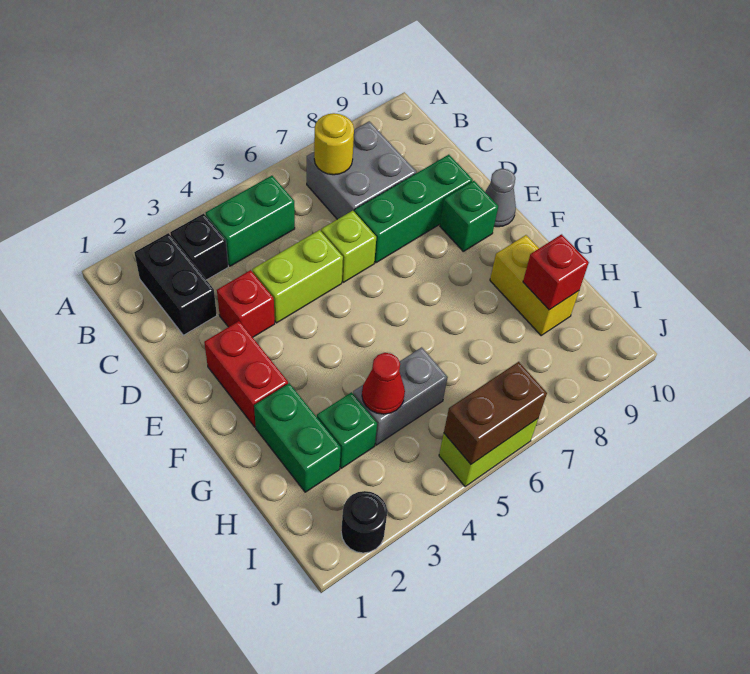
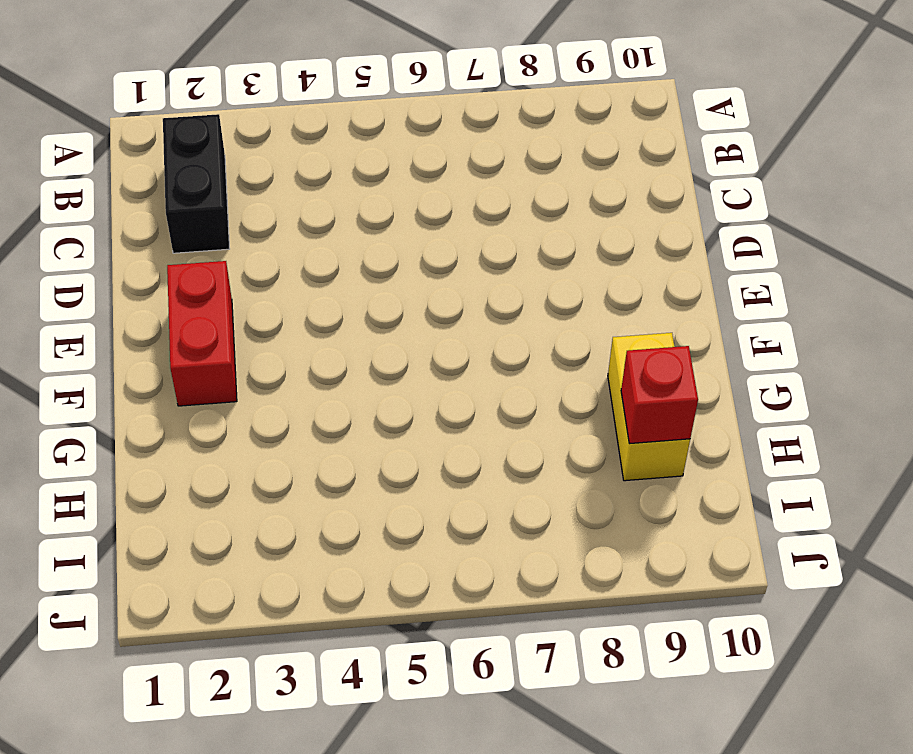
none -> black 1x1 brick [170,214,228,280]
none -> green 1x2 brick [206,176,295,266]
none -> grey 2x2 brick [307,121,416,219]

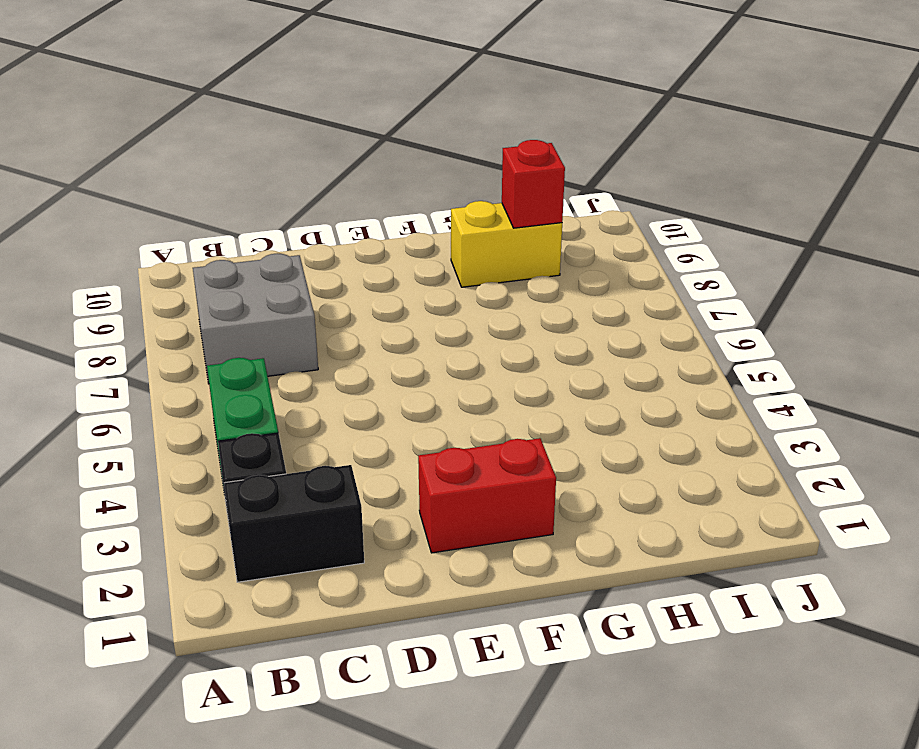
none -> red 1x1 brick [217,270,275,337]
none -> lime 1x2 brick [252,230,343,323]
none -> lime 1x1 brick [321,211,376,282]

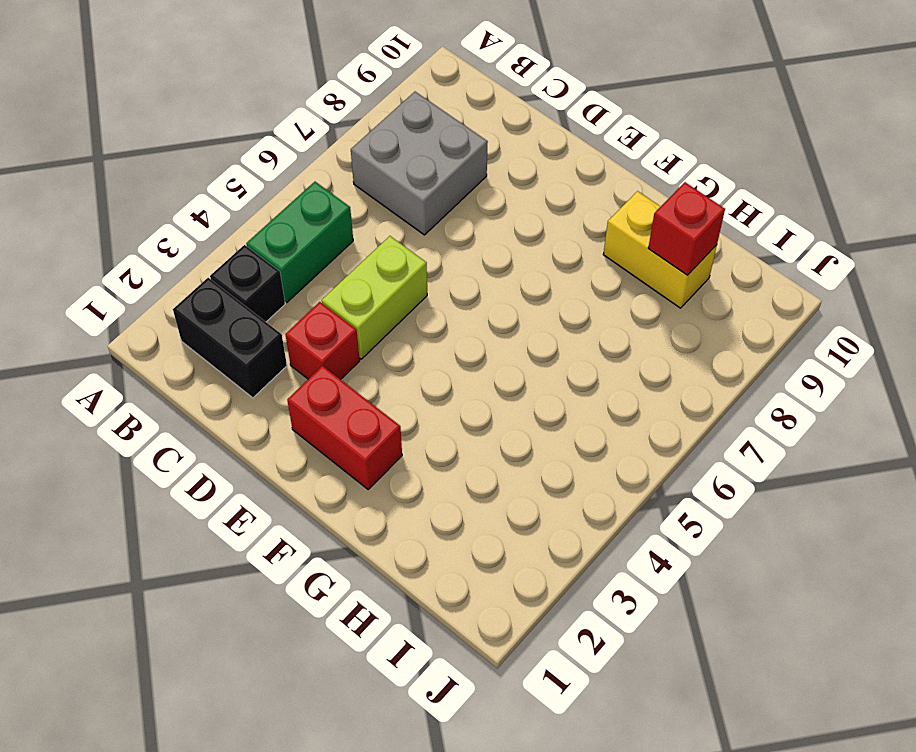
none -> lime 1x1 brick [321,211,376,282]
none -> green 1x3 brick [354,155,473,263]
none -> green 1x1 brick [440,181,498,251]

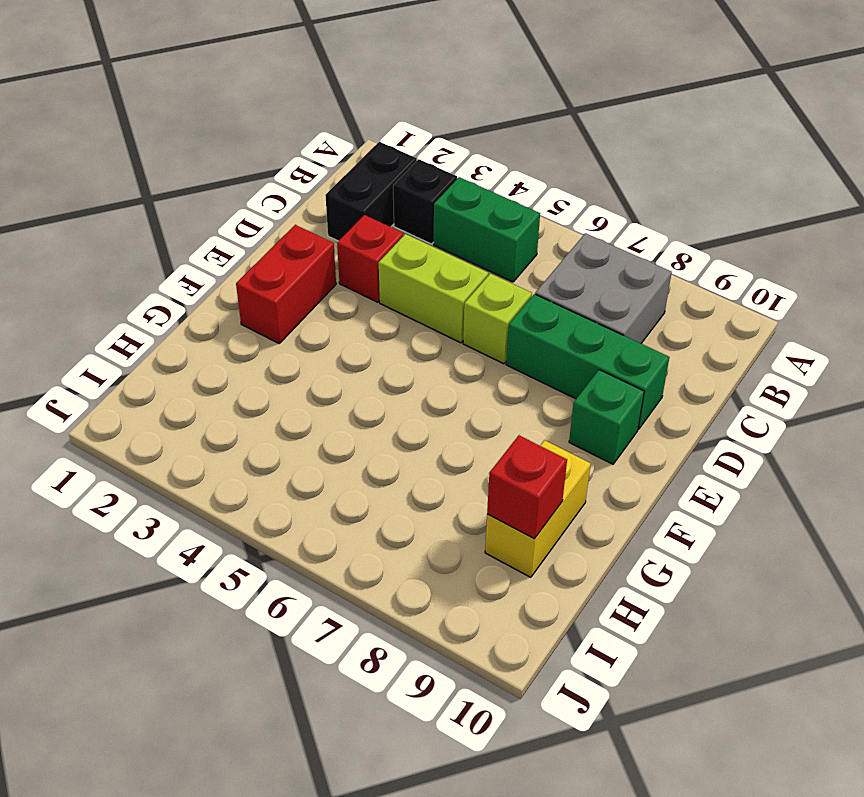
none -> grey 1x1 cone [485,169,516,227]
none -> green 1x2 brick [254,383,341,492]
none -> green 1x1 brick [317,392,377,468]

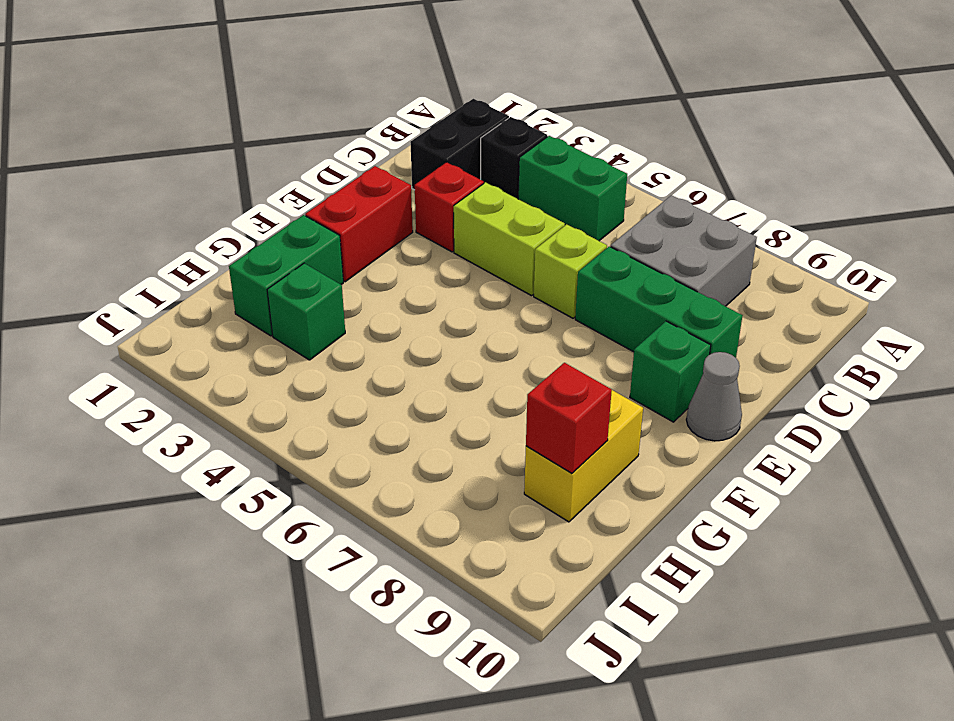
none -> grey 1x2 brick [353,347,448,445]
none -> black 1x1 round brick [341,491,387,553]
none -> lime 1x2 brick [439,419,538,487]

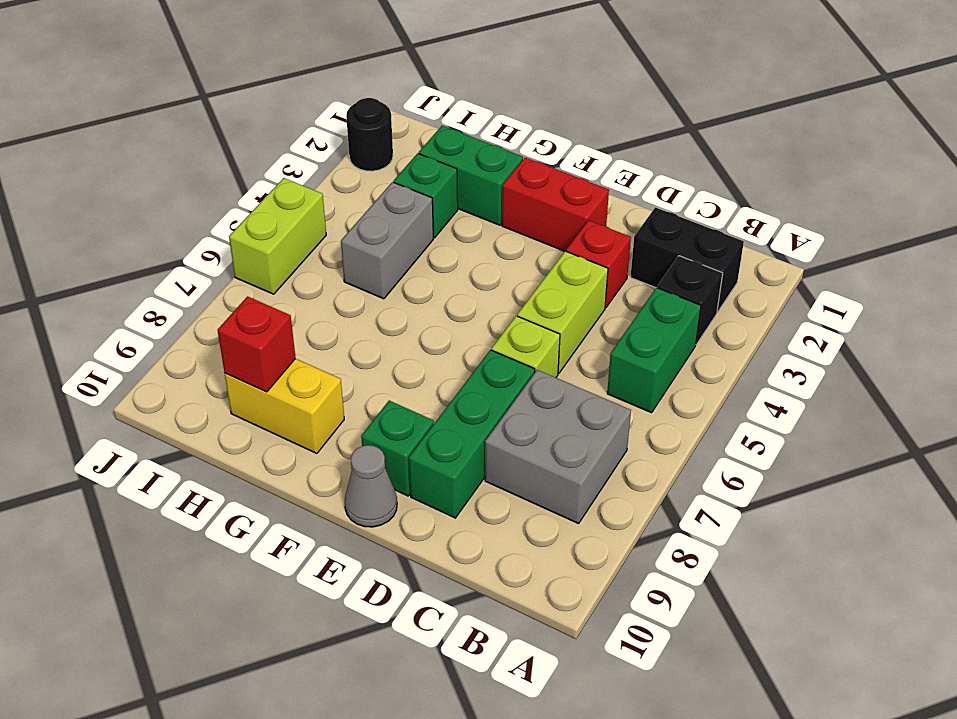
none -> yellow 1x1 round brick [314,113,354,175]
none -> red 1x1 cone [362,353,405,414]
none -> brown 1x2 brick [444,362,547,464]

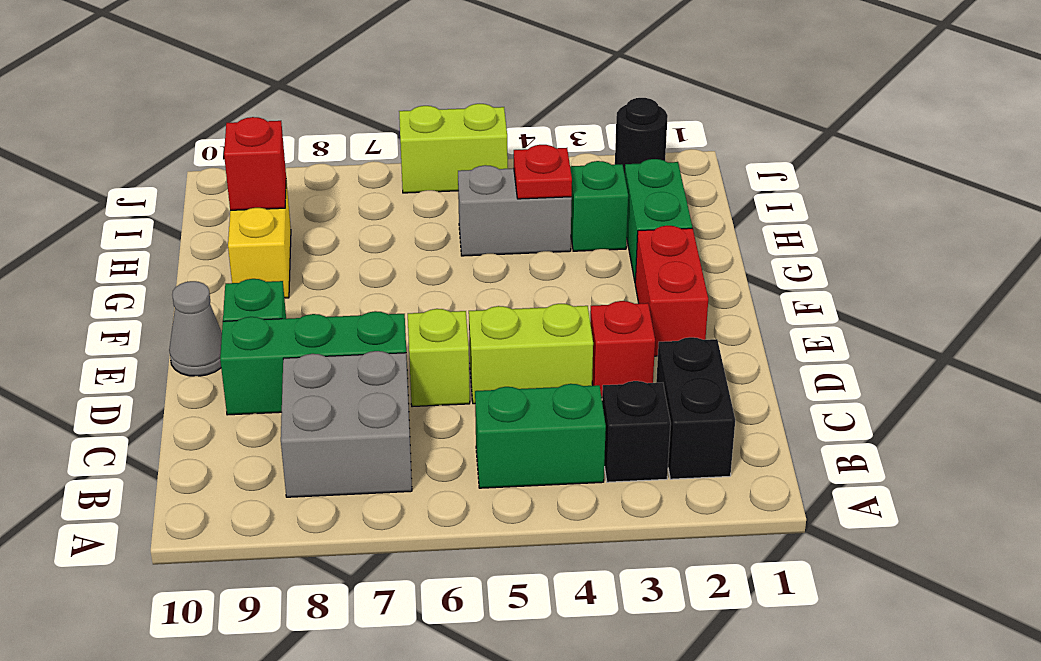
red 1x1 plate [514,145,572,199] -> red 1x1 cone [362,353,405,414]
none -> yellow 1x1 round brick [314,113,354,175]
none -> brown 1x2 brick [444,362,547,464]

